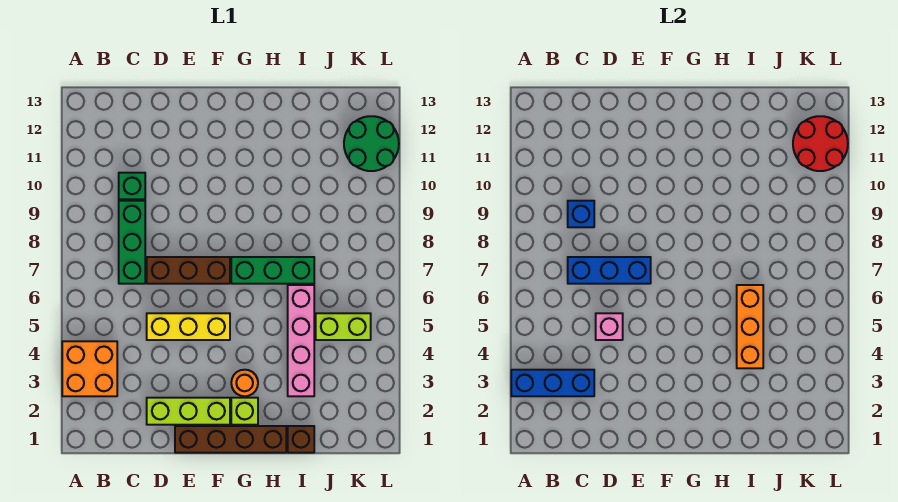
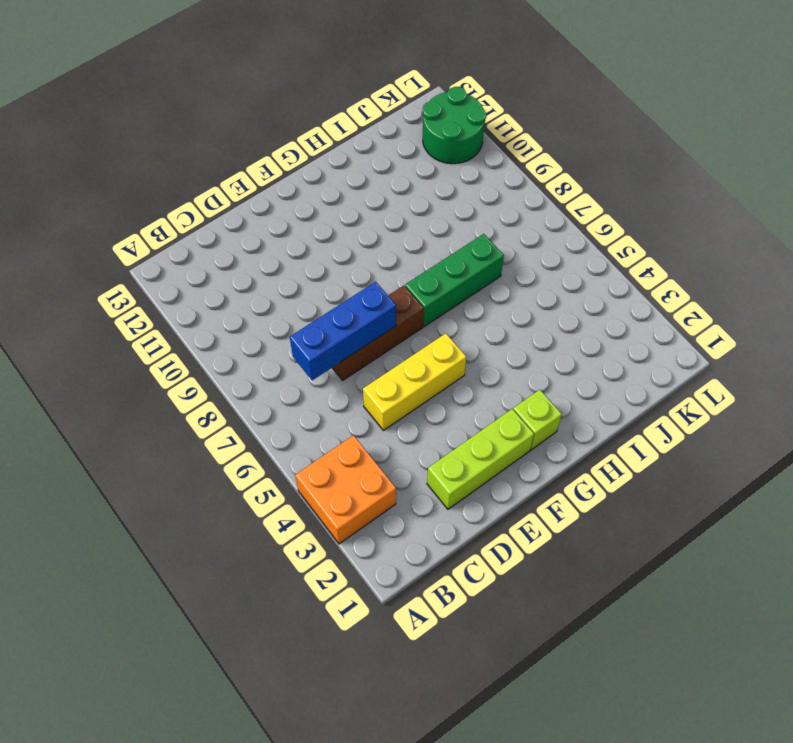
none -> green 1x3 brick [119,201,145,284]
none -> green 1x1 brick [119,173,145,199]
none -> brown 1x4 brick [175,426,286,453]

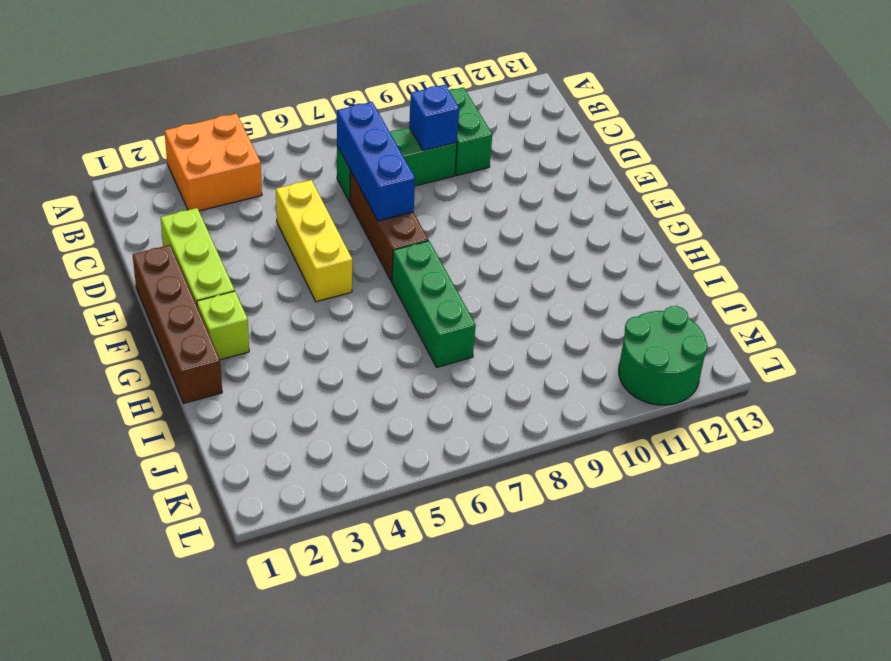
green 1x2 brick [449,87,492,176] -> green 1x1 brick [119,173,145,199]
none -> orange 1x1 round brick [231,370,258,396]
none -> brown 1x1 brick [288,426,314,453]
none -> pink 1x4 brick [288,285,314,396]

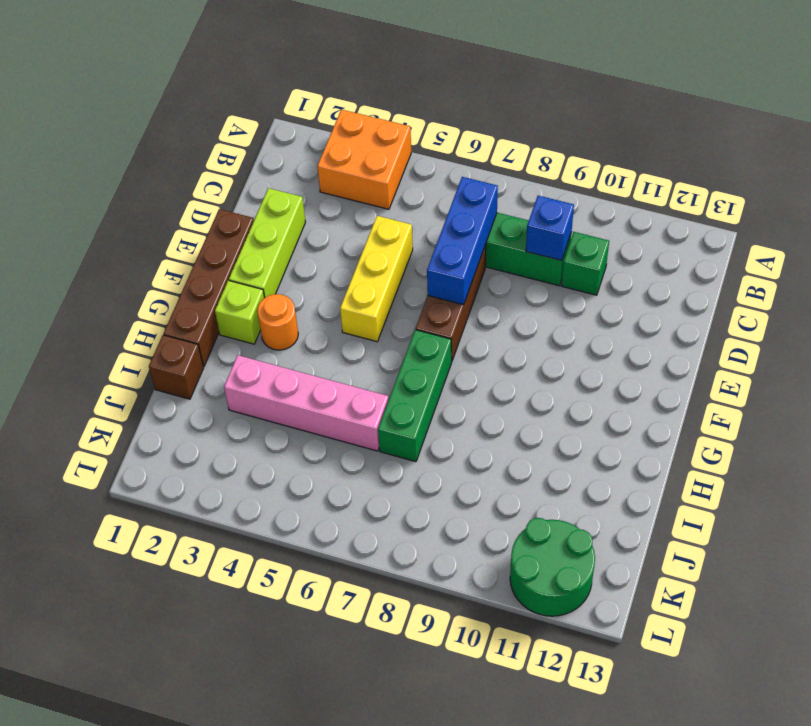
none -> lime 1x2 brick [316,313,371,340]
none -> blue 1x3 brick [511,370,594,396]
none -> pink 1x1 brick [596,313,623,340]

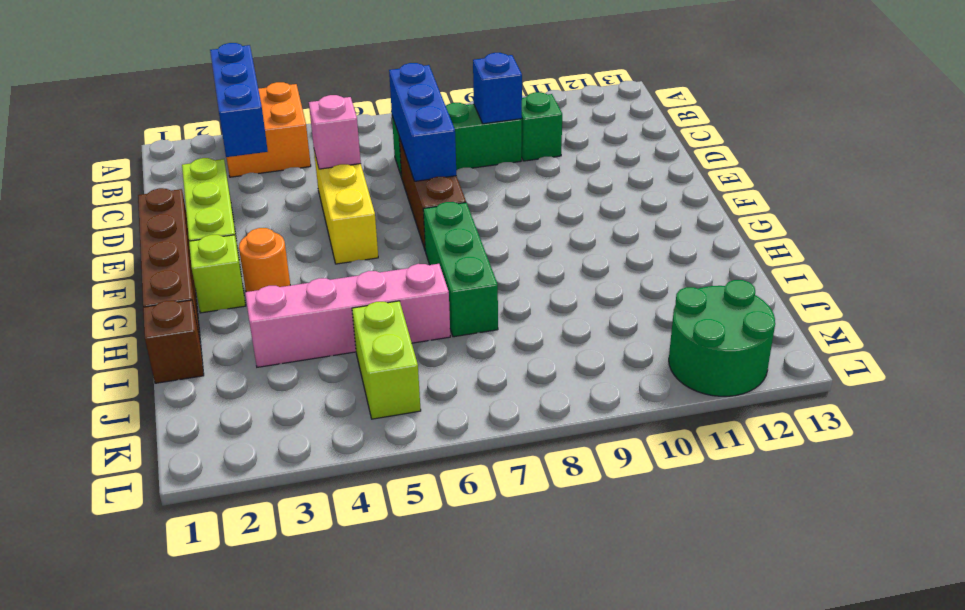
none -> orange 1x3 brick [737,285,763,368]
none -> red 2x2 round brick [793,116,848,171]

